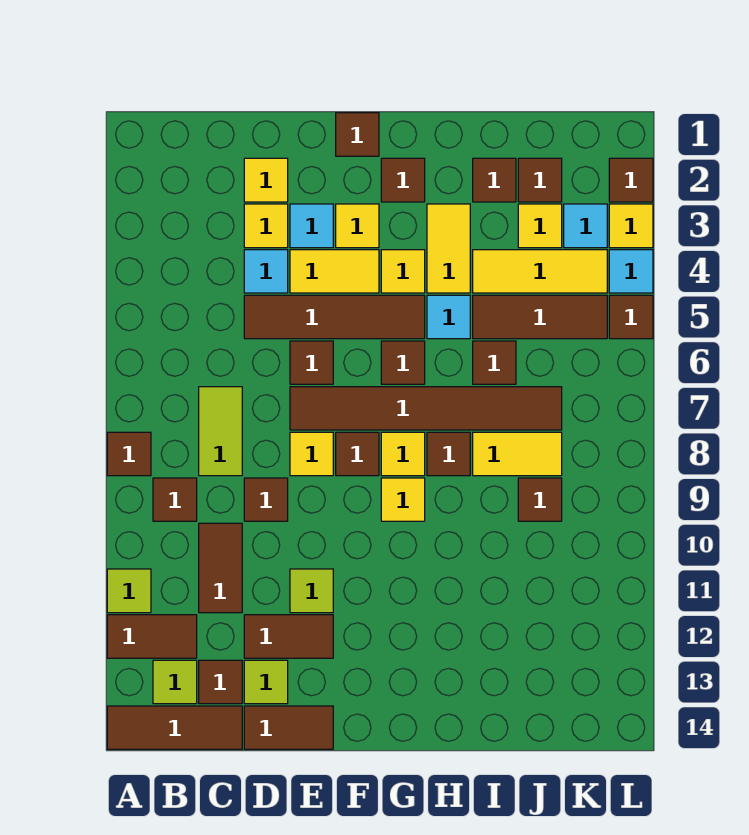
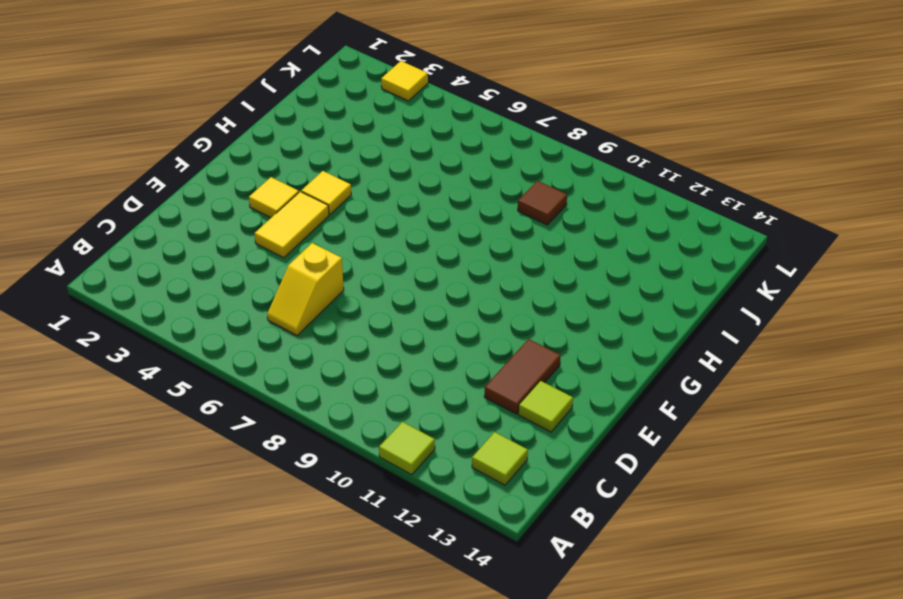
yellow 1x2 slope [267,243,344,336] -> none
none -> brown 1x1 tile [107,432,151,476]
none -> brown 1x2 tile [107,615,197,658]
none -> brown 1x3 tile [107,706,242,749]
none -> brown 1x1 tile [153,478,197,521]

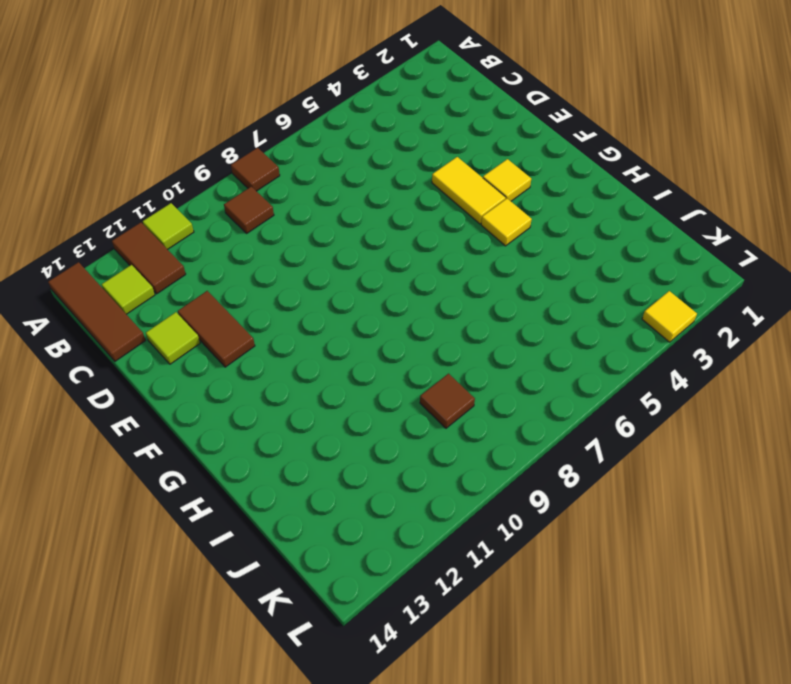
none -> lime 1x2 tile [199,387,242,476]
none -> brown 1x2 tile [199,523,242,613]
none -> brown 1x1 tile [199,660,242,704]
none -> yellow 1x1 tile [244,158,288,202]

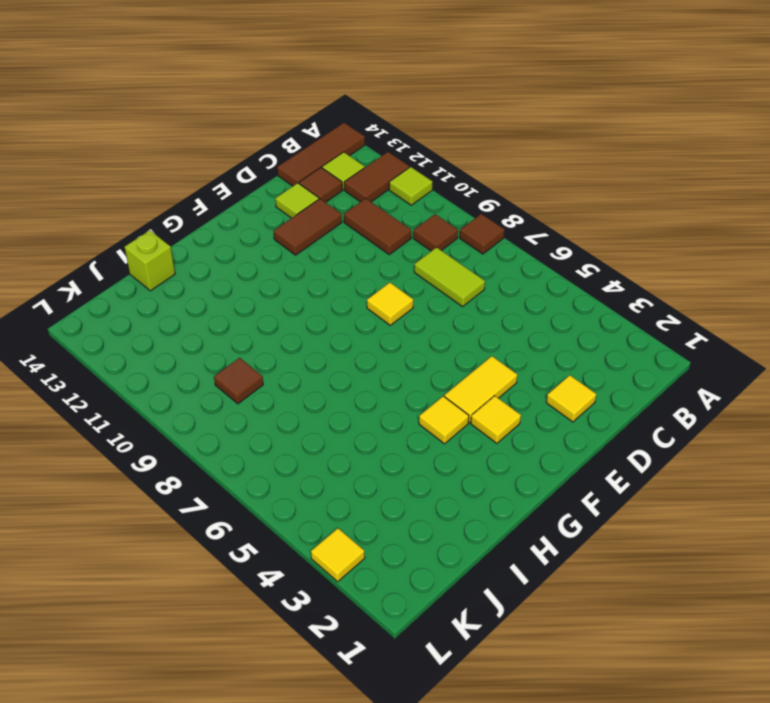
lime 1x1 brick [125,230,175,291] -> none
none -> yellow 1x1 tile [244,204,288,248]
none -> cyan 1x1 tile [244,250,288,293]
none -> brown 1x4 tile [244,295,425,339]
none -> brown 1x1 tile [244,478,288,521]

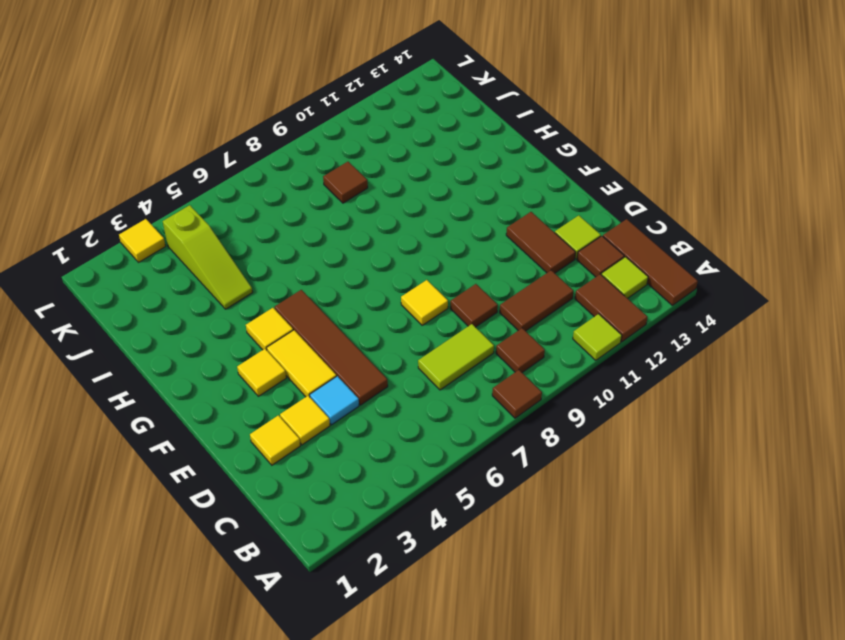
lime 1x3 slope [163,205,253,309] -> yellow 1x3 tile [473,250,607,293]
none -> brown 1x2 tile [244,706,333,749]
none -> cyan 1x1 tile [290,204,333,248]
none -> brown 1x1 tile [290,341,333,384]
none -> brown 1x6 tile [290,387,562,430]

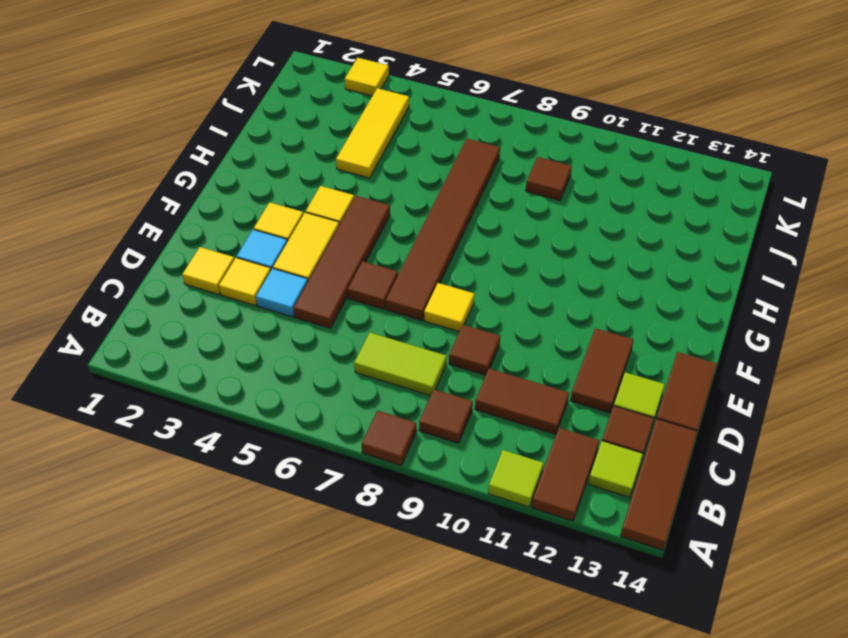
none -> lime 1x1 tile [290,569,333,613]
none -> brown 1x1 tile [336,113,379,156]
none -> brown 1x1 tile [336,432,379,476]
none -> brown 1x1 tile [381,158,425,202]

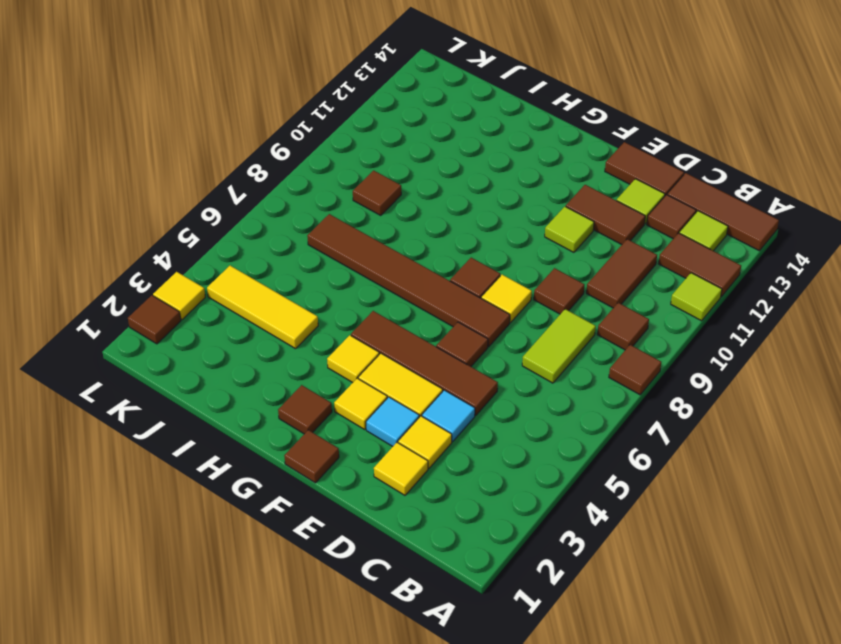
none -> brown 1x1 tile [381,341,425,384]
none -> yellow 1x1 tile [381,432,425,476]
none -> yellow 1x1 tile [381,478,425,521]
none -> yellow 1x2 tile [427,204,470,293]

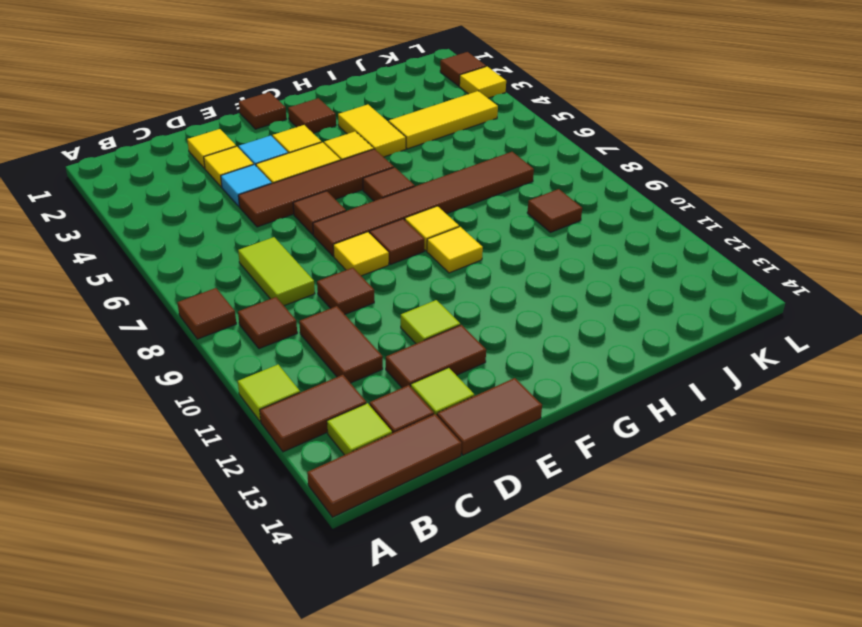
none -> cyan 1x1 tile [427,295,470,339]
none -> brown 1x1 tile [427,432,470,476]
none -> brown 1x1 tile [473,158,516,202]
none -> brown 1x3 tile [473,295,607,339]

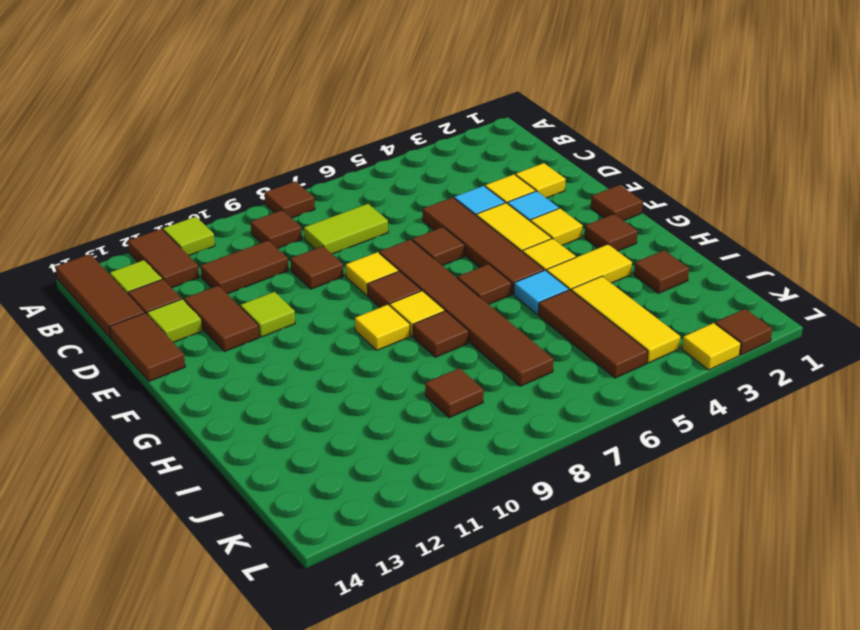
none -> brown 1x1 tile [473,341,516,384]
none -> yellow 1x2 tile [473,432,562,476]
none -> brown 1x1 tile [518,158,562,202]
none -> yellow 1x1 tile [518,204,562,248]

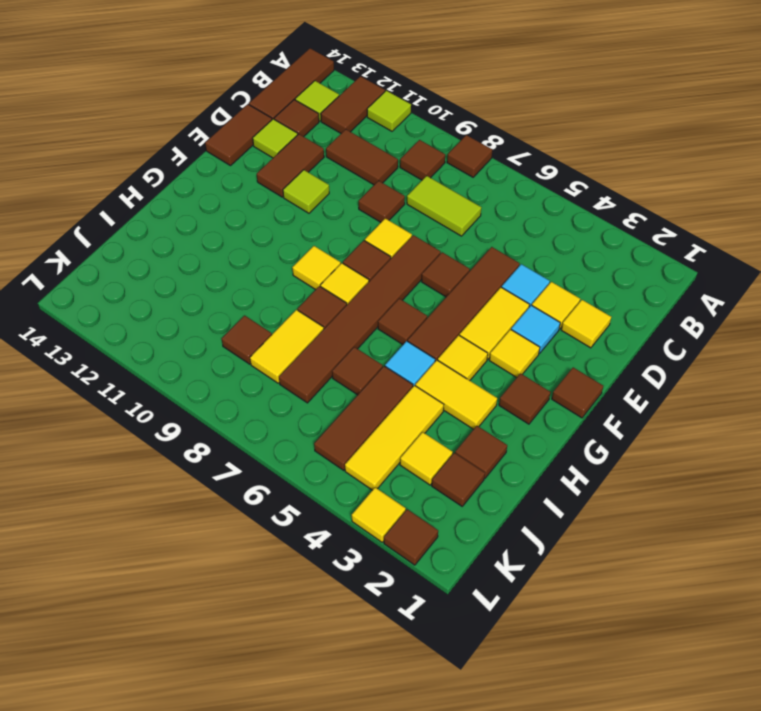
none -> cyan 1x1 tile [564,204,607,248]
none -> cyan 1x1 tile [609,250,653,293]
none -> brown 1x1 tile [609,295,653,339]

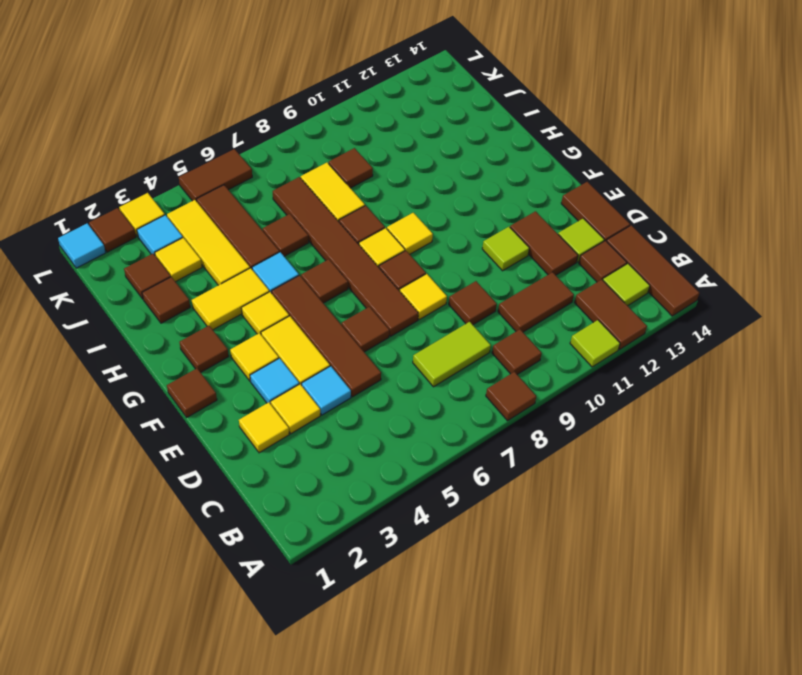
cyan 1x1 tile [58,223,106,268] -> cyan 1x1 tile moved to [609,250,653,293]
brown 1x2 tile [179,149,252,201] -> brown 1x1 tile [609,295,653,339]

